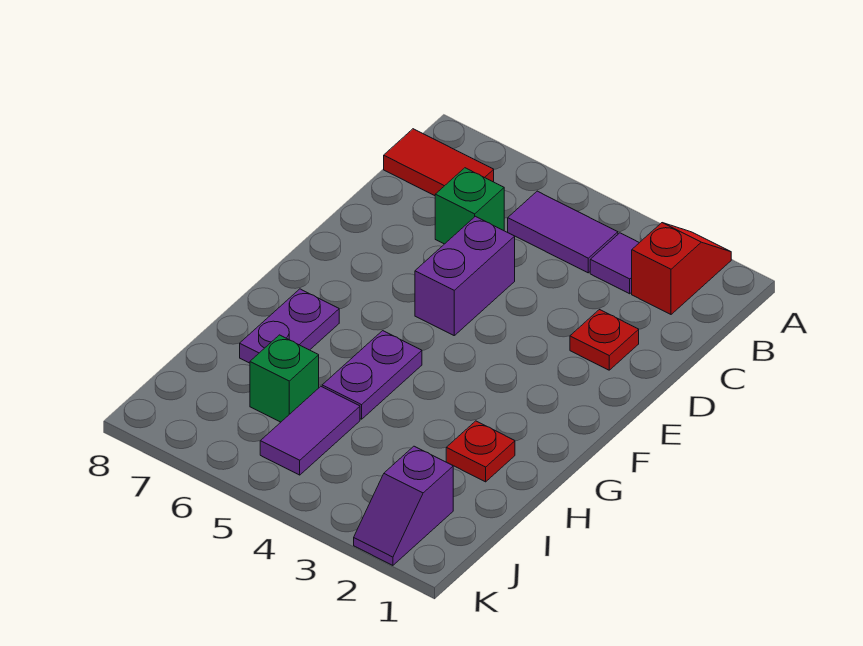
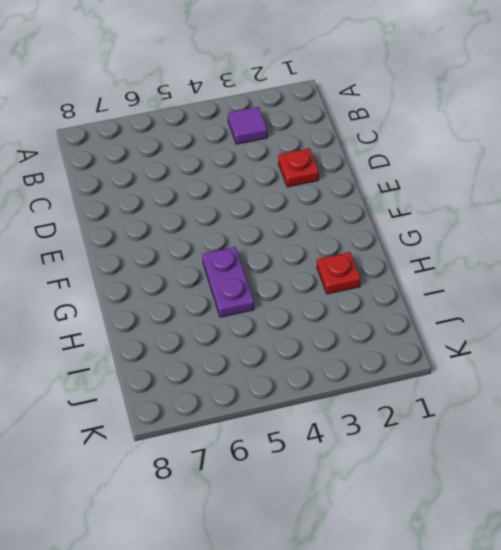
none -> red 1x2 slope [632,223,731,314]
none -> purple 1x2 tile [508,191,618,273]
none -> red 1x2 tile [384,129,494,196]

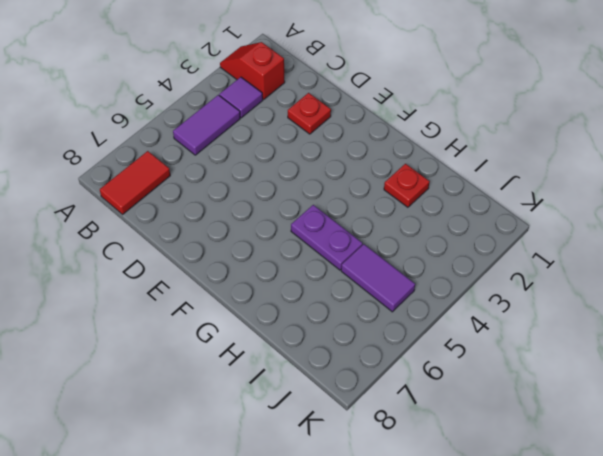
none -> green 1x1 brick [435,168,504,244]
none -> purple 1x2 brick [415,216,515,335]
none -> purple 1x2 plate [240,289,339,363]

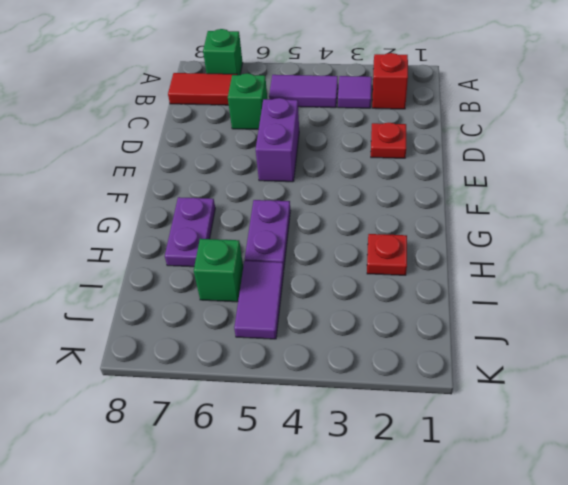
green 1x1 brick [203,29,243,75] -> none
none -> purple 1x2 slope [354,446,453,565]

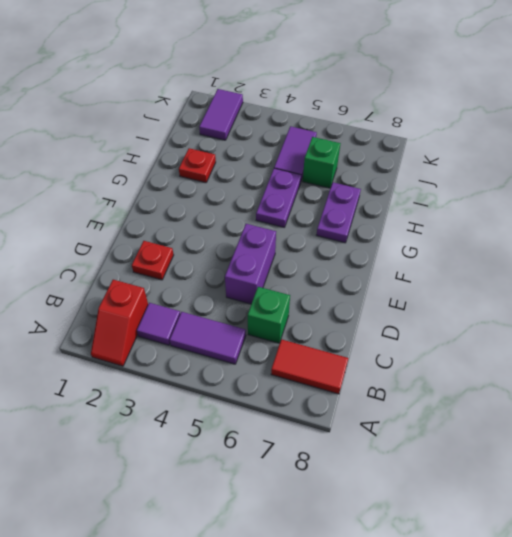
purple 1x2 tile [199,89,243,140] -> purple 1x2 slope [354,446,453,565]

